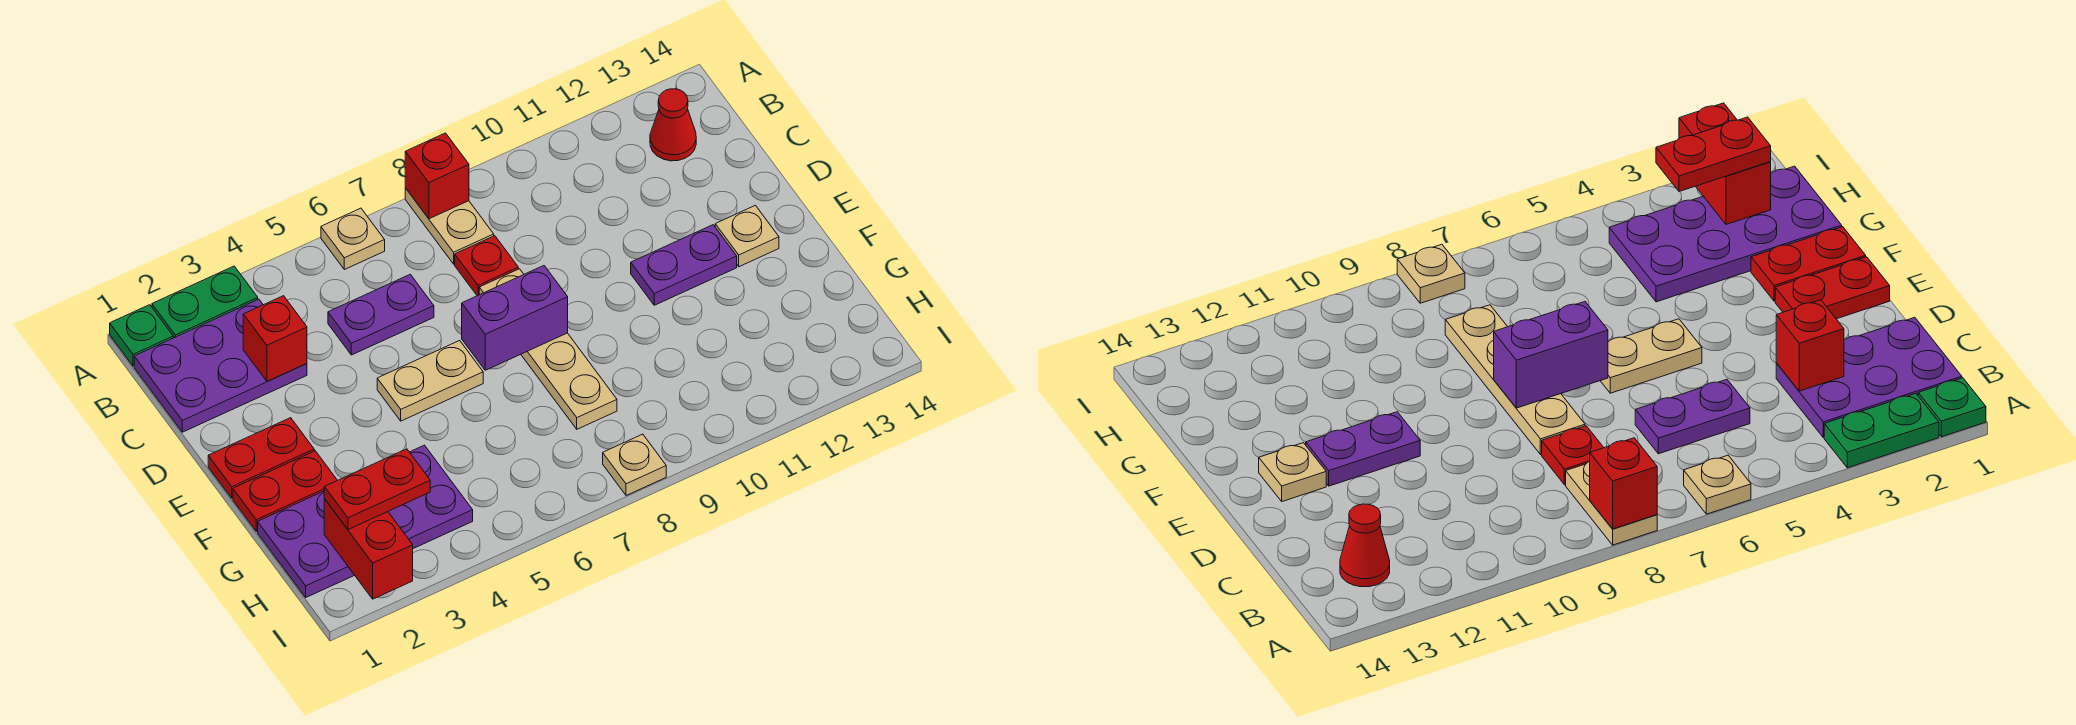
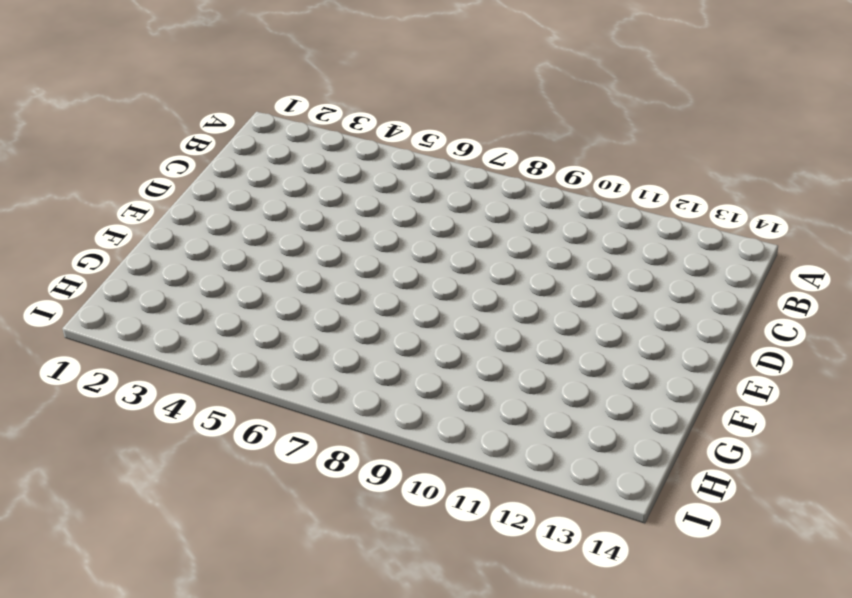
none -> green 1x1 plate [110,305,173,366]
none -> green 1x2 plate [152,266,258,338]
none -> tan 1x1 plate [321,208,385,270]

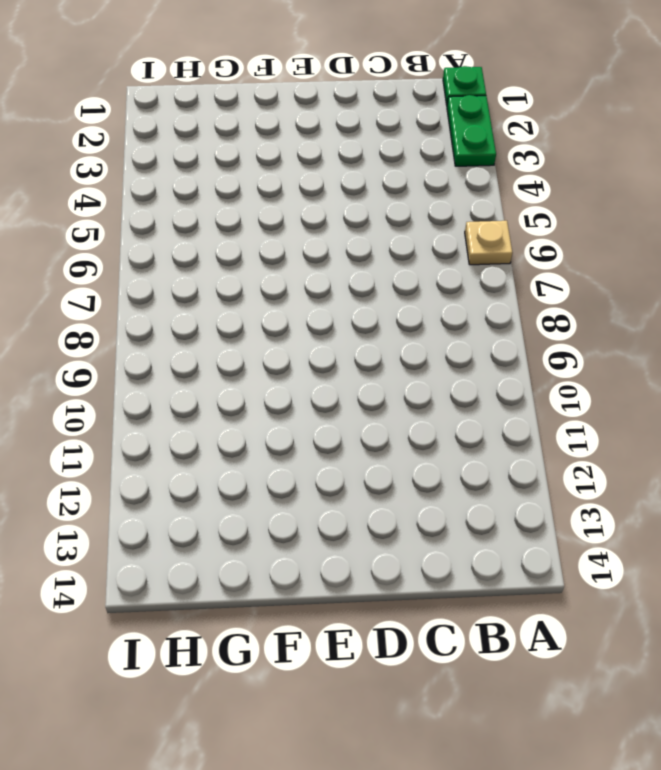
none -> tan 1x2 plate [405,188,494,264]
none -> purple 2x3 plate [134,299,307,432]
none -> red 1x1 cone [650,89,696,161]

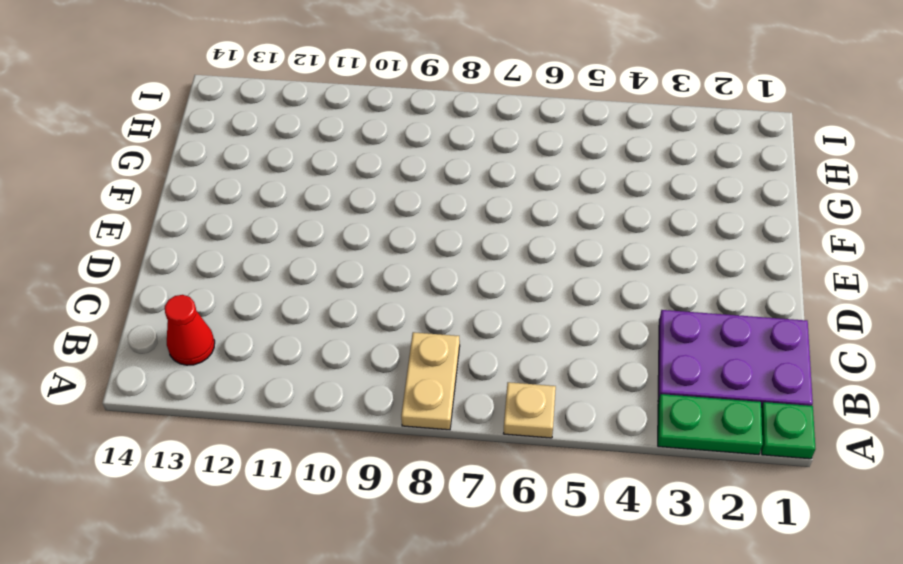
none -> purple 1x2 plate [328,274,434,355]
none -> red 1x1 plate [455,236,518,296]
none -> tan 1x4 plate [479,269,617,429]

